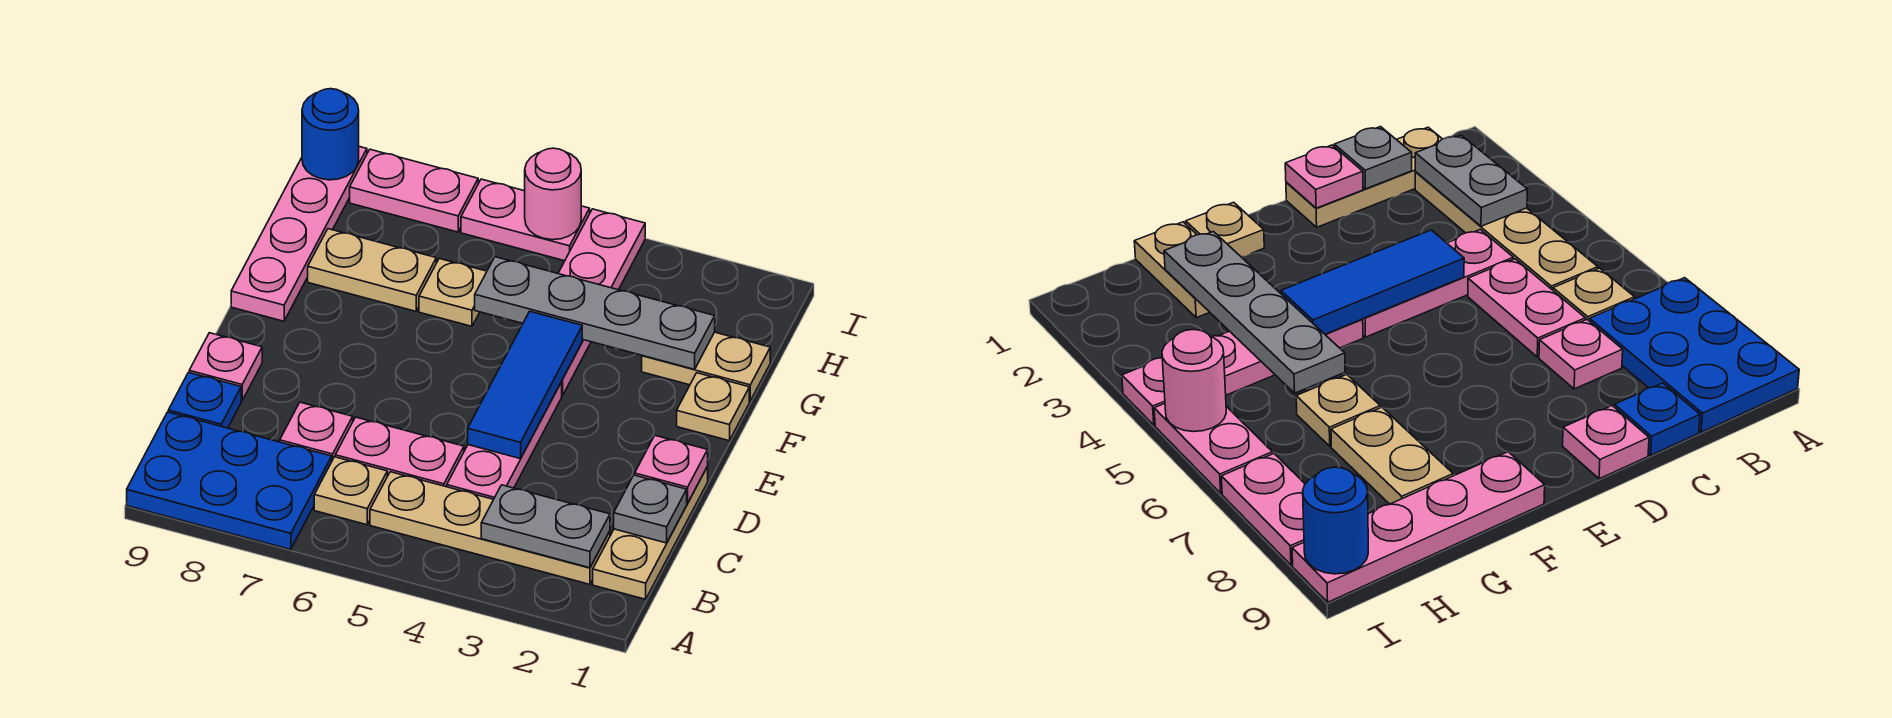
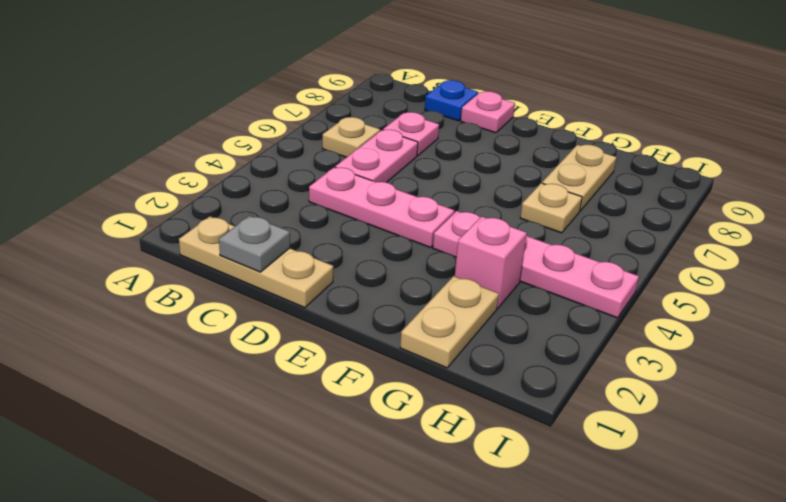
pink 1x1 brick [455,216,527,308] -> none
none -> blue 2x3 plate [127,412,332,550]
none -> tan 1x4 plate [370,472,610,584]
none -> tan 1x1 plate [677,373,749,441]

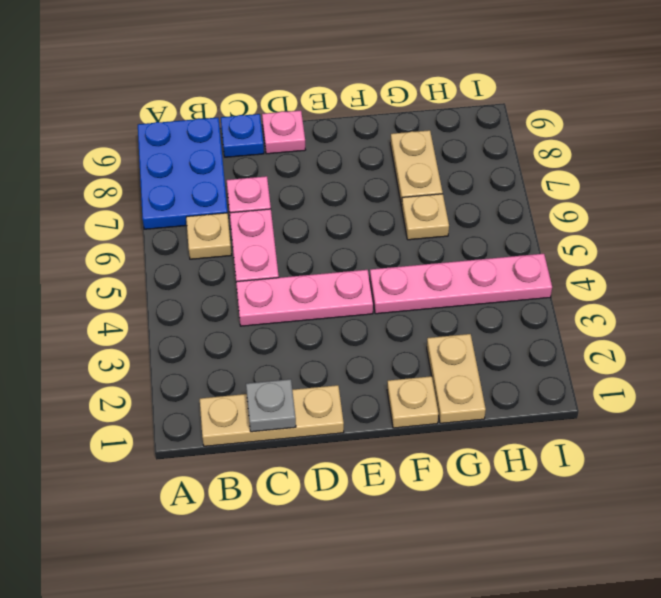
none -> tan 1x4 plate [370,472,610,584]
none -> pink 1x4 plate [231,147,367,321]
none -> pink 1x2 plate [461,179,590,261]

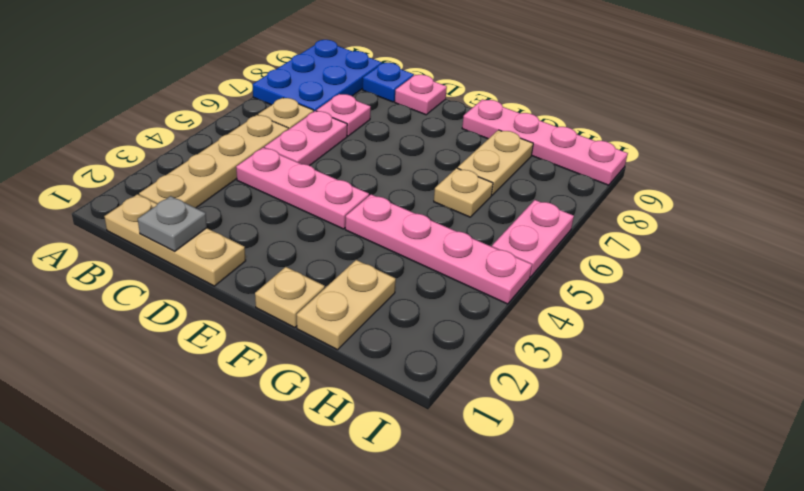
none -> pink 1x2 plate [350,149,478,232]
none -> grey 1x2 plate [481,485,610,568]
none -> pink 1x1 plate [635,436,708,503]

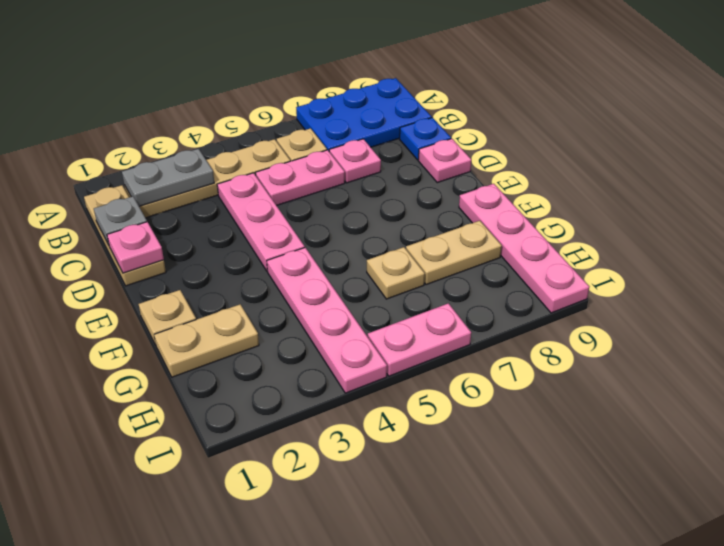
none -> pink 1x2 plate [350,149,478,232]
none -> blue 1x3 tile [468,311,582,459]
none -> grey 1x4 plate [475,257,715,369]

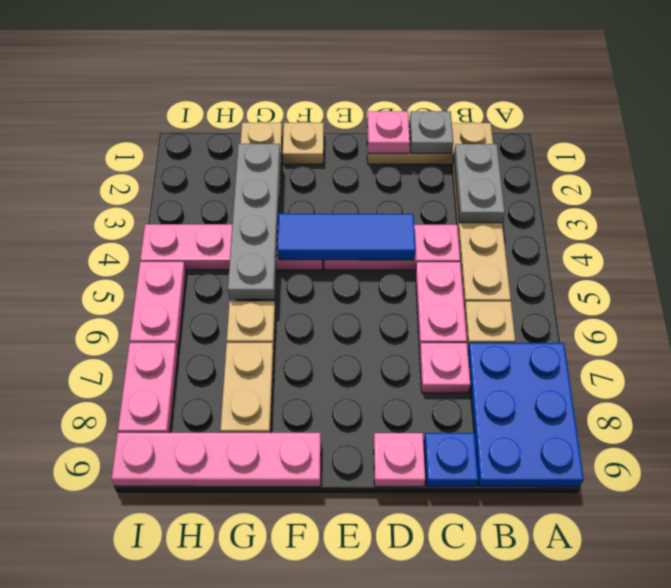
none -> pink 1x1 round brick [525,148,581,240]
none -> blue 1x1 round brick [302,89,359,180]

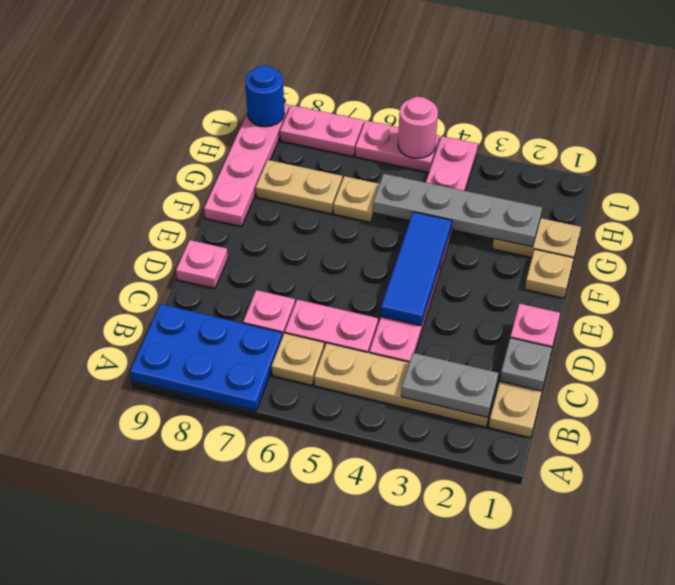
none -> blue 1x1 plate [168,372,241,428]

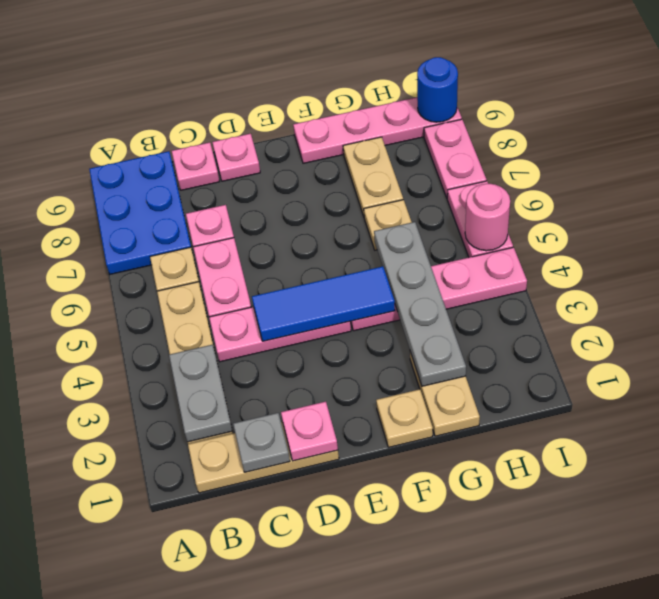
pink 1x1 plate [172,142,220,190] -> blue 1x1 plate [168,372,241,428]

